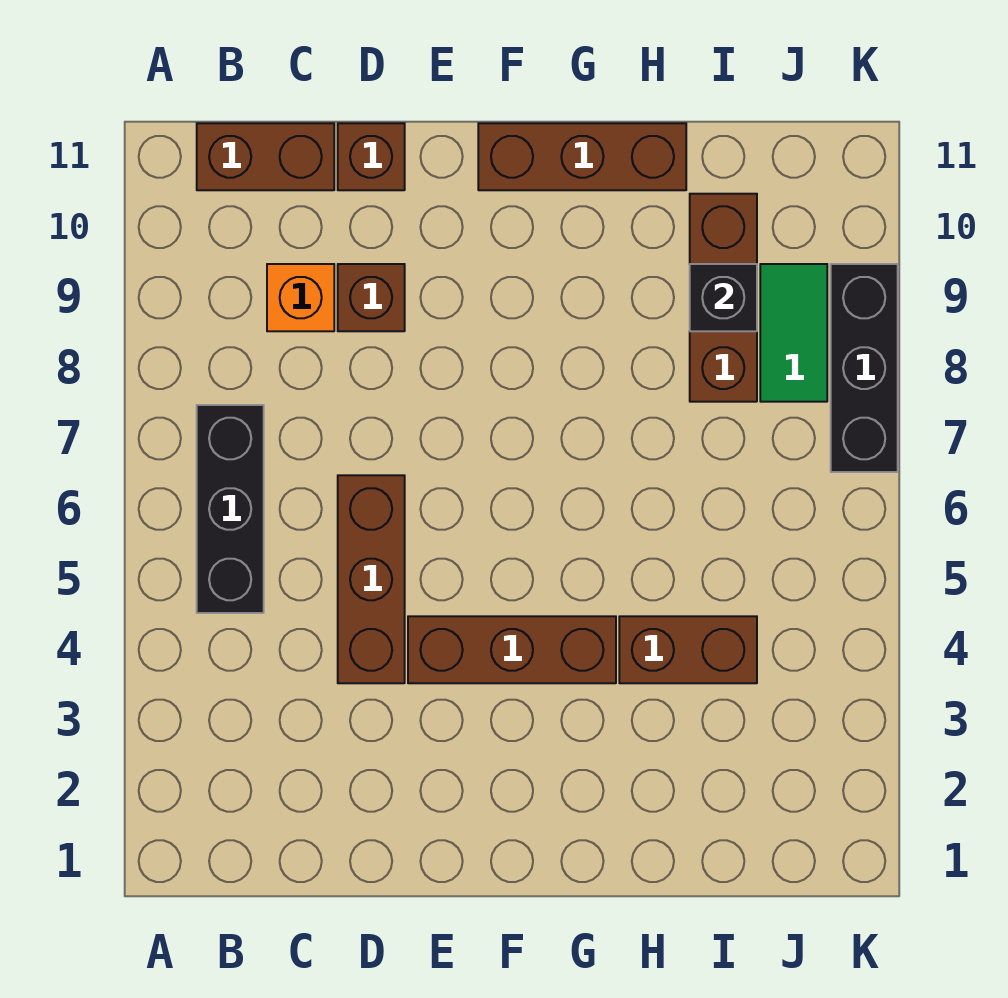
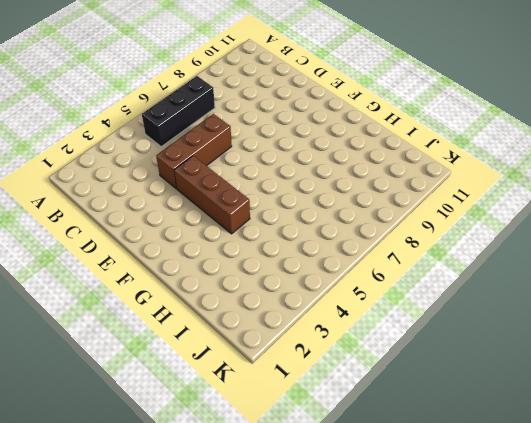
none -> brown 1x2 brick [197,123,334,190]
none -> orange 1x1 brick [267,264,334,331]
none -> brown 1x1 brick [338,264,405,331]

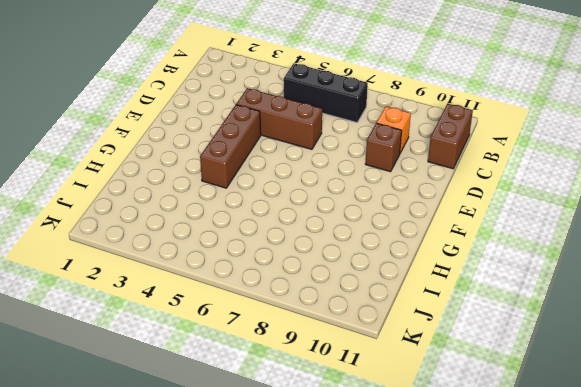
none -> brown 1x1 brick [338,123,405,190]
none -> brown 1x3 brick [478,123,686,190]
none -> brown 1x2 brick [619,616,757,683]

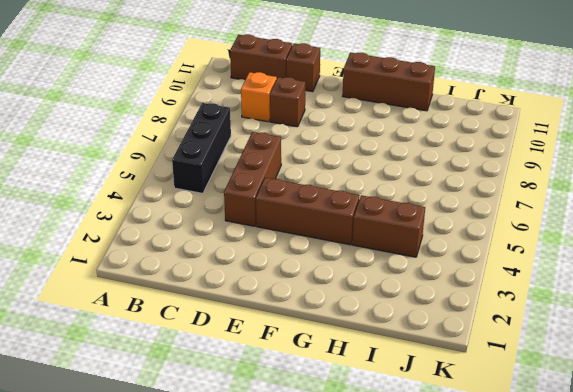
none -> brown 1x3 brick [690,194,757,402]
none -> green 1x2 tile [760,264,827,402]
none -> black 1x3 brick [831,264,898,472]

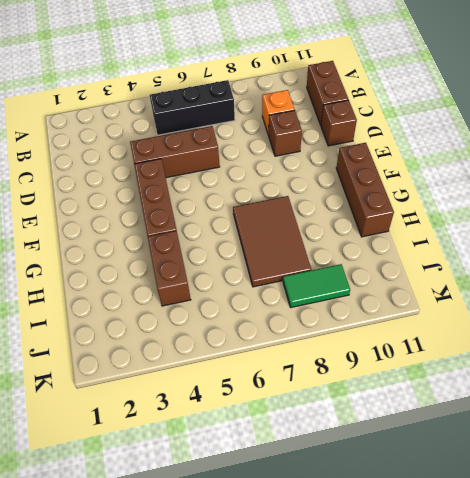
brown 2x3 tile [233,196,311,287] -> brown 1x3 brick [690,194,757,402]
none -> black 1x3 brick [831,264,898,472]
none -> black 1x1 brick [690,264,757,331]

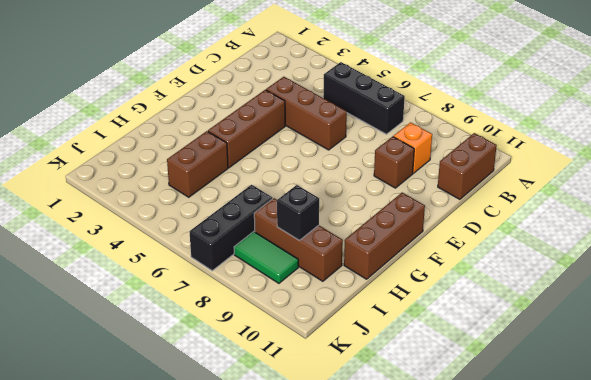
black 1x3 brick [189,185,273,271] -> black 1x3 brick turned to [831,264,898,472]
none -> brown 1x1 brick [338,123,405,190]

